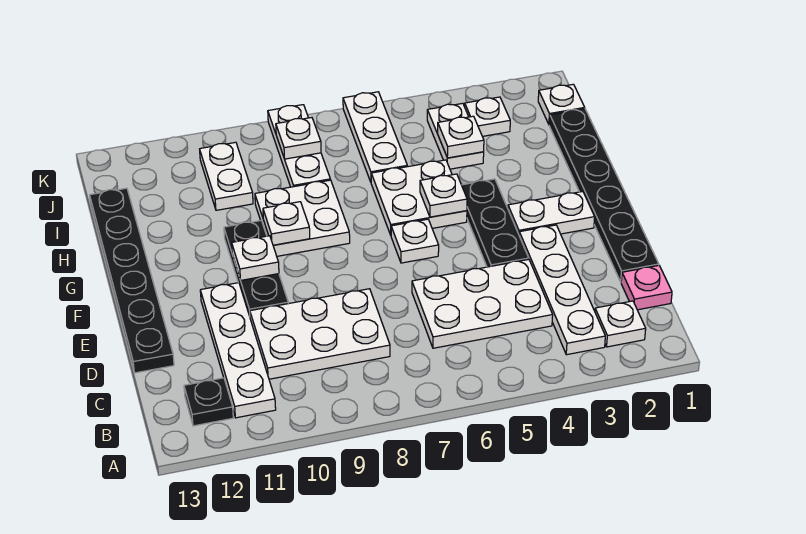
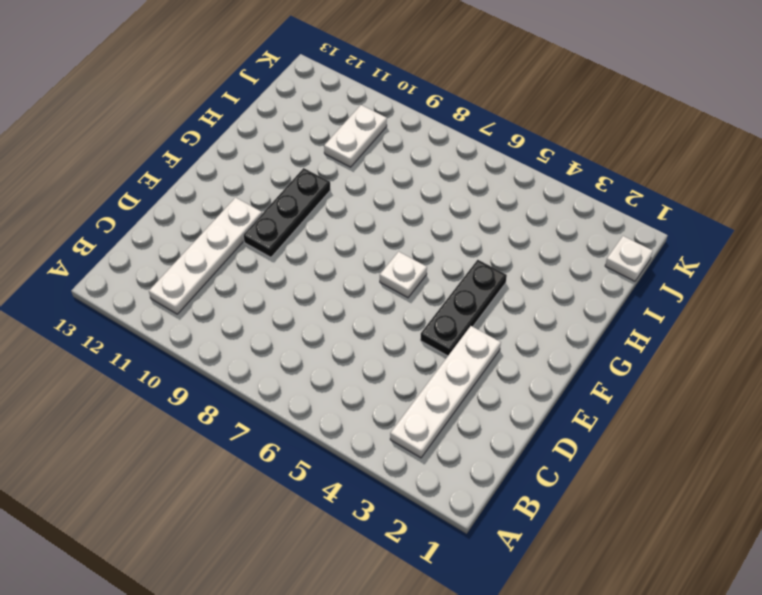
none -> white 1x1 plate [595,301,646,347]
none -> black 1x1 plate [184,378,233,426]
none -> pink 1x1 plate [621,266,672,310]

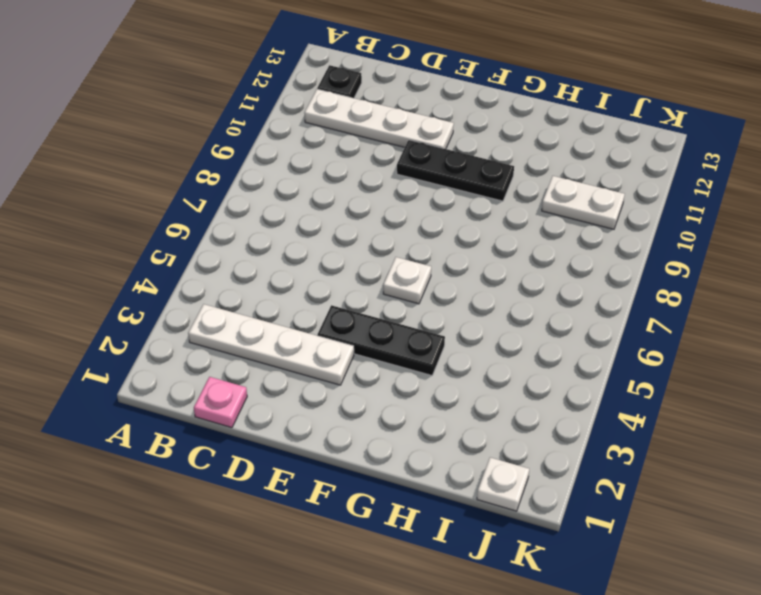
none -> white 1x1 plate [595,301,646,347]
none -> white 2x3 plate [412,260,553,348]
none -> white 2x3 plate [250,289,390,379]

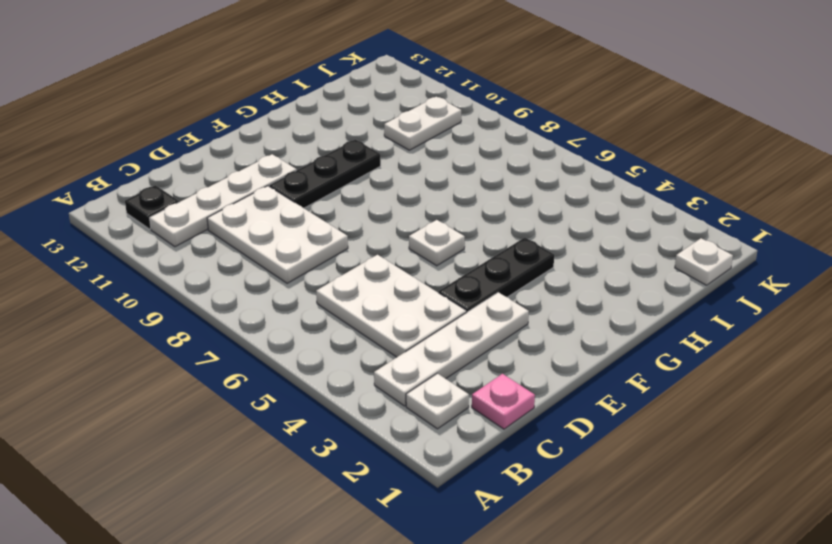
none -> black 1x6 plate [549,109,659,282]
none -> black 1x6 plate [90,188,174,373]
none -> white 1x2 plate [508,192,595,234]

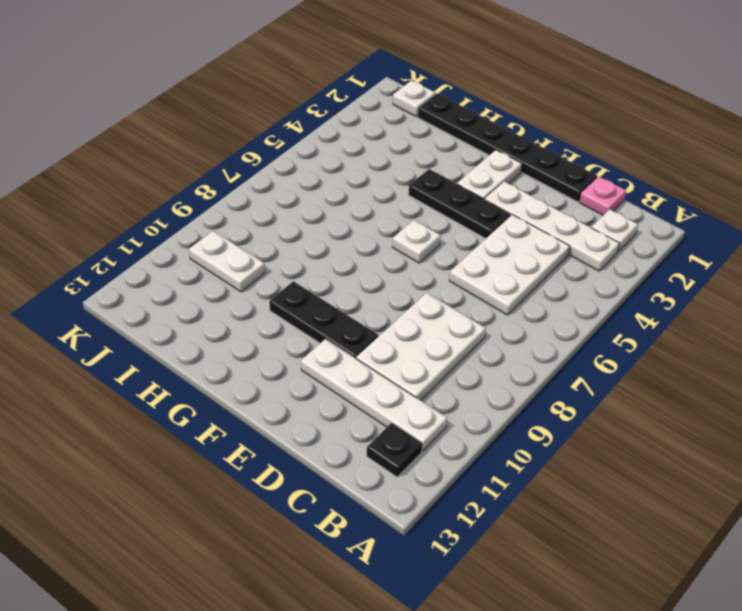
none -> black 1x6 plate [90,188,174,373]
none -> white 2x2 plate [371,160,467,235]
none -> white 2x2 plate [255,180,350,256]

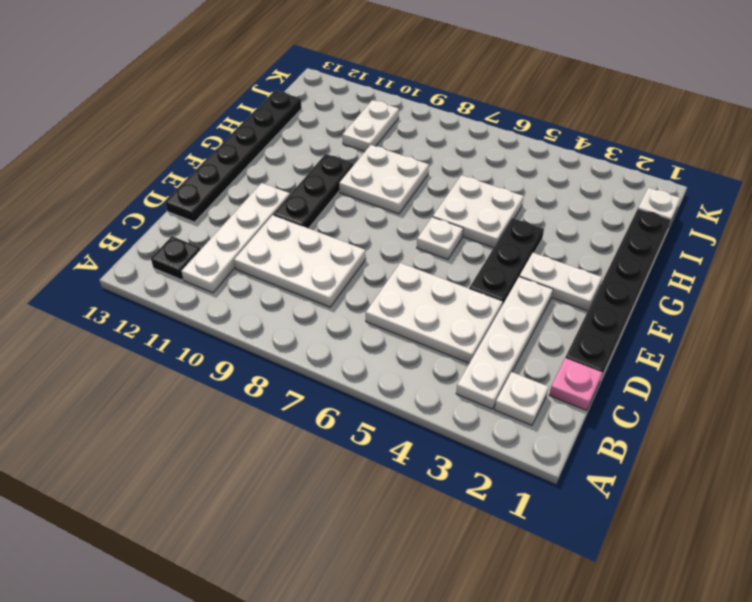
none -> white 1x2 plate [427,103,484,169]
none -> white 1x3 plate [343,92,407,182]
none -> white 1x3 plate [268,105,330,187]

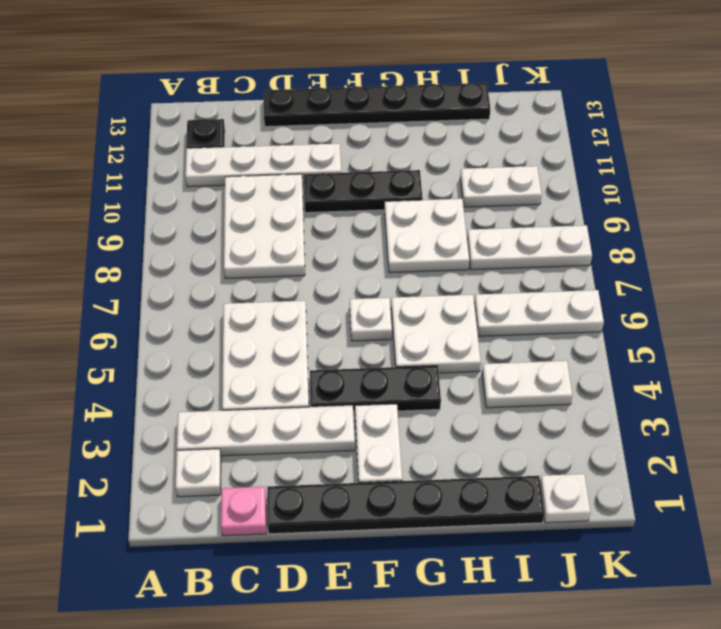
none -> white 1x1 plate [465,97,510,136]
none -> white 1x1 plate [232,236,279,280]
none -> white 1x1 plate [420,174,467,217]

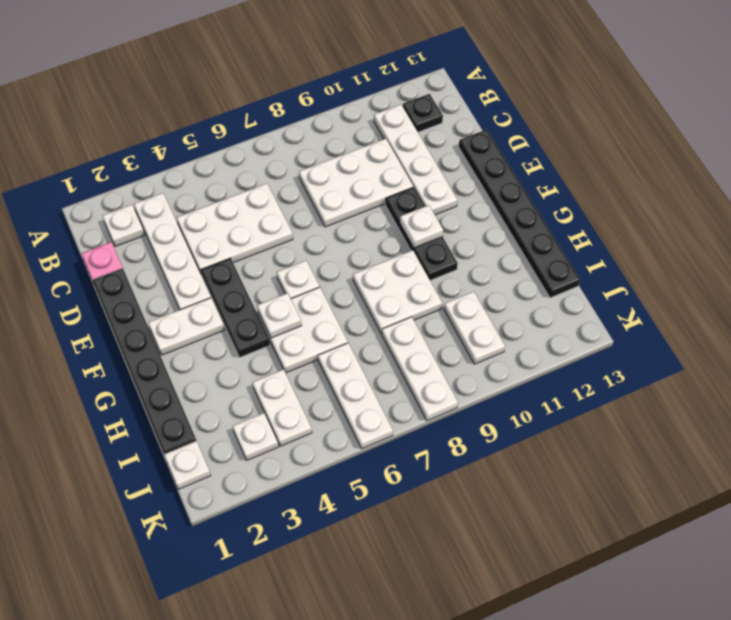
none -> white 1x1 plate [263,202,310,245]
none -> white 1x1 plate [438,116,484,158]
none -> white 1x1 plate [276,118,321,159]

